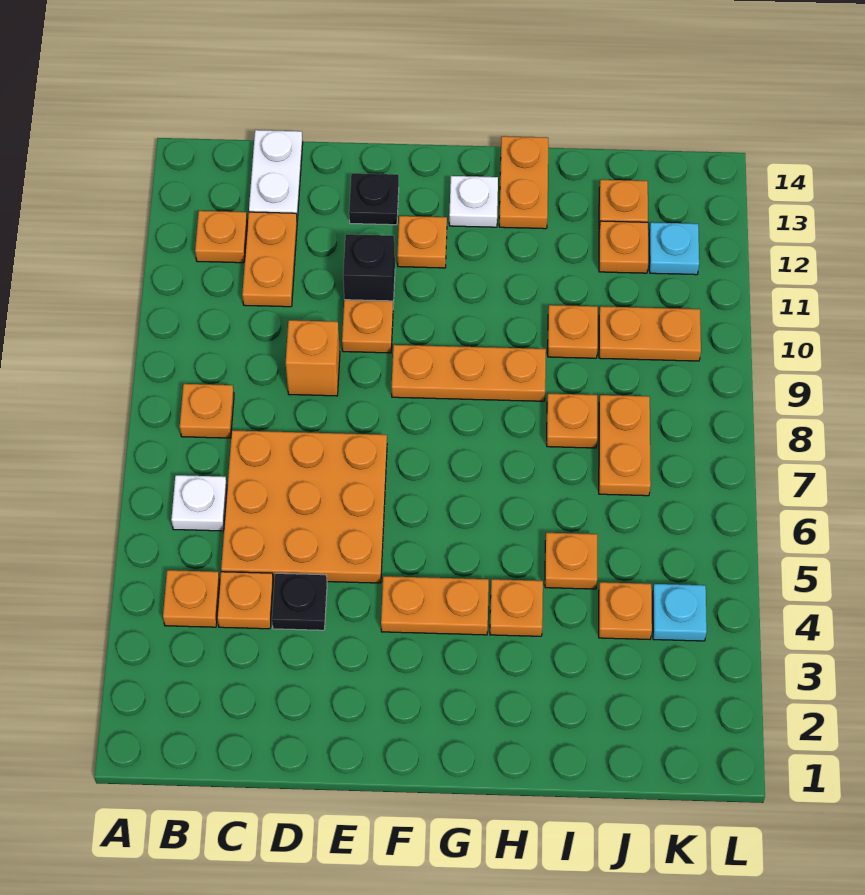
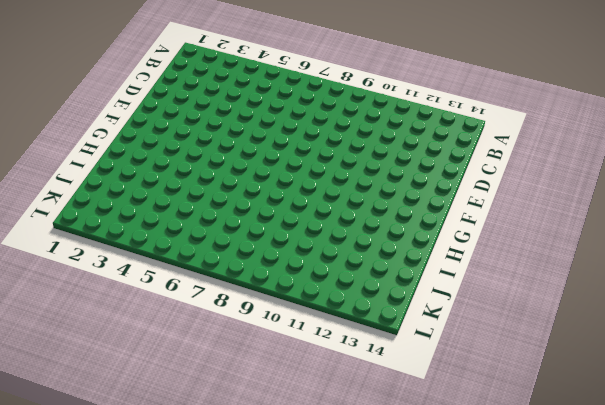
none -> orange 1x1 plate [163,570,220,627]
none -> white 1x1 plate [171,475,227,531]
none -> orange 1x1 plate [180,384,234,438]

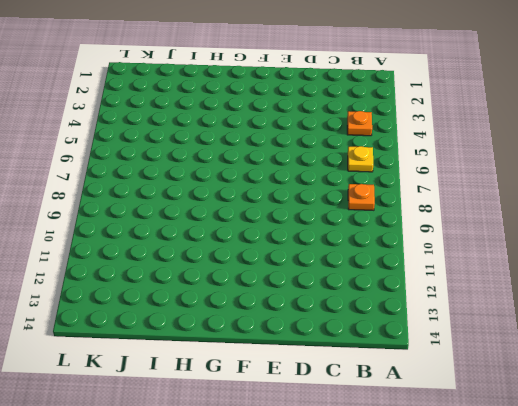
yellow 1x1 plate [348,146,373,172] -> white 1x1 plate [171,475,227,531]
none -> orange 1x1 plate [195,211,247,263]
none -> orange 1x1 plate [217,572,273,629]
none -> orange 3x3 plate [221,430,387,583]

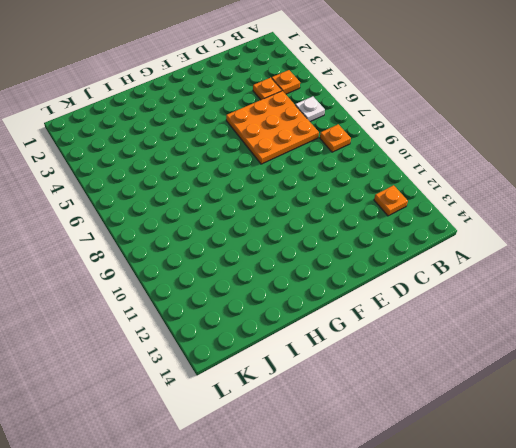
none -> orange 1x2 plate [242,212,297,307]
none -> white 1x2 plate [249,130,303,220]
none -> black 1x1 plate [272,573,327,630]

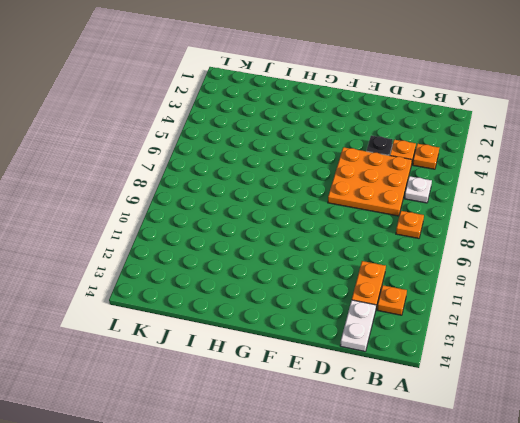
none -> orange 1x1 brick [286,320,340,396]
none -> orange 1x1 plate [342,300,393,353]
none -> black 1x1 brick [343,234,395,304]

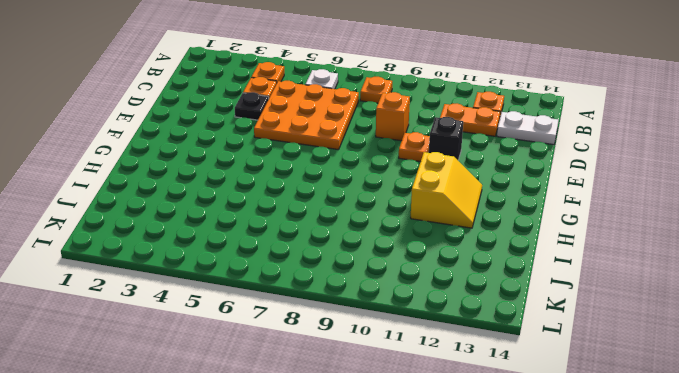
yellow 2x2 slope [411,152,482,228] -> none
none -> black 1x1 plate [349,173,399,225]
none -> orange 1x2 plate [381,576,489,635]
none -> orange 1x3 plate [392,345,546,401]

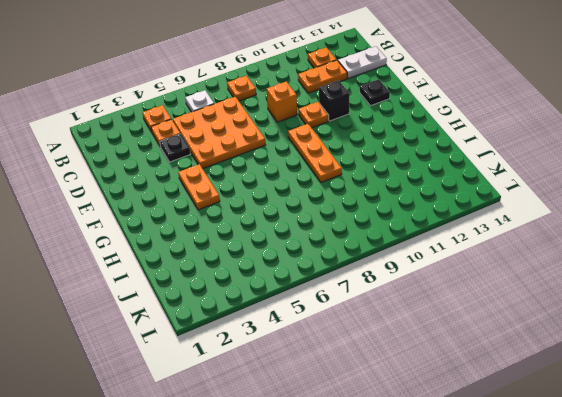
none -> orange 1x1 plate [397,216,447,268]
none -> white 1x1 plate [449,176,498,227]
none -> orange 1x1 plate [490,579,543,636]

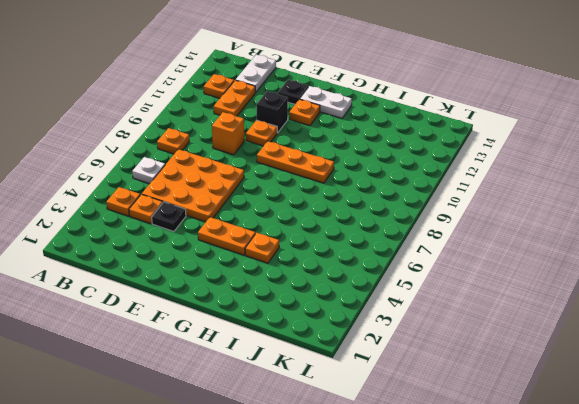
white 1x2 plate [300,86,352,118] -> white 1x1 plate [449,176,498,227]
none -> orange 1x2 plate [499,136,548,229]
none -> orange 1x1 plate [545,533,597,589]
none -> orange 1x1 plate [547,394,597,448]

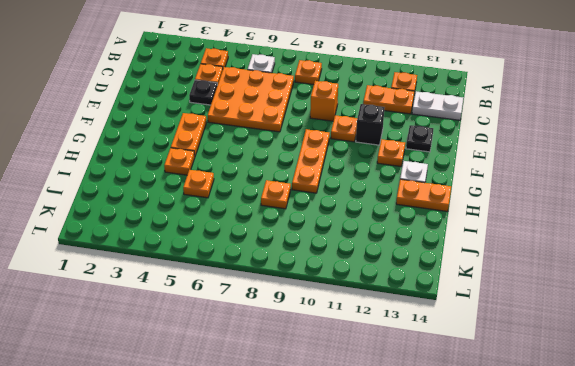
none -> orange 1x1 plate [548,305,598,358]
none -> orange 1x1 plate [599,582,652,640]
none -> orange 1x2 plate [599,395,651,496]

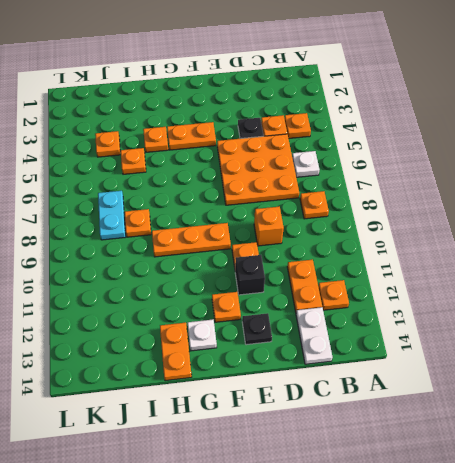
cyan 1x2 plate [98,191,126,240] -> orange 1x2 plate [599,395,651,496]
none -> orange 1x1 plate [548,305,598,358]
none -> orange 1x2 plate [599,306,701,361]
none -> orange 1x1 plate [599,221,648,273]

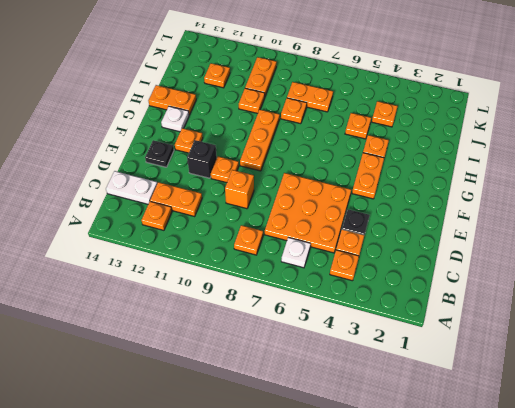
none -> orange 1x1 plate [599,180,648,228]
none -> cyan 1x1 plate [653,584,707,641]
none -> cyan 1x1 plate [649,222,699,275]

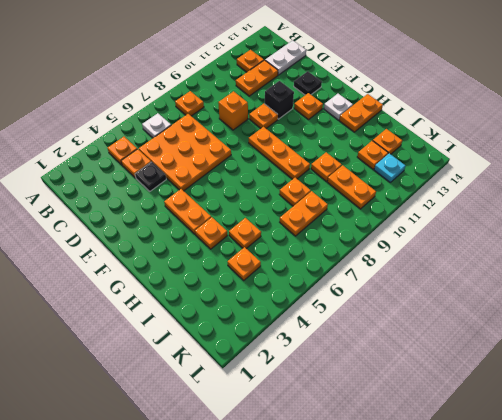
none -> cyan 1x1 plate [653,584,707,641]

